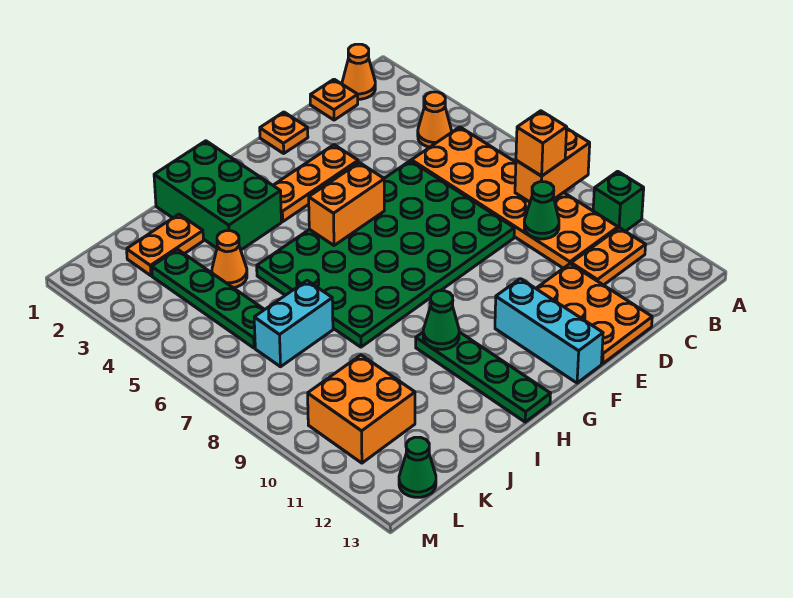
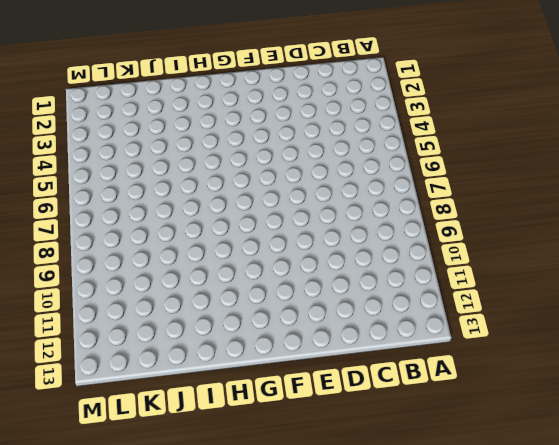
none -> green 1x1 brick [593,171,644,231]
none -> orange 1x1 cone [342,44,375,99]
none -> orange 1x1 cone [418,92,451,147]

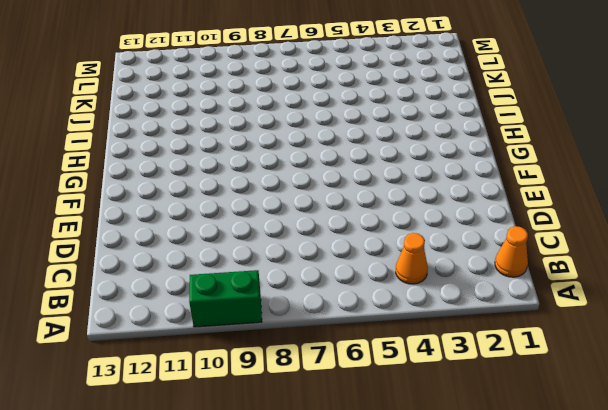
green 1x2 brick [189,270,262,327] -> green 1x1 brick [593,171,644,231]
none -> orange 2x6 plate [411,127,618,268]
none -> orange 1x2 plate [571,228,646,285]
none -> orange 1x1 plate [310,79,358,120]

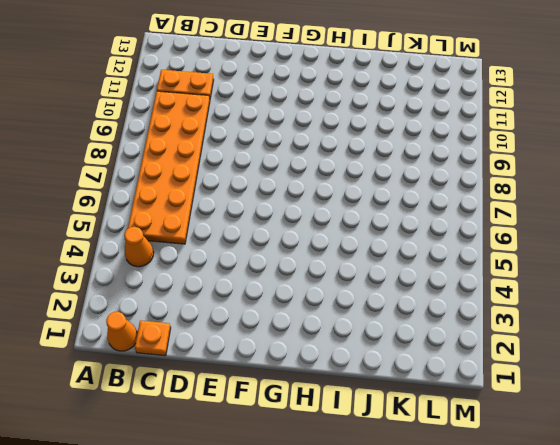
none -> green 1x1 brick [593,171,644,231]
none -> green 4x6 plate [257,161,514,347]
none -> orange 2x3 plate [536,264,652,364]

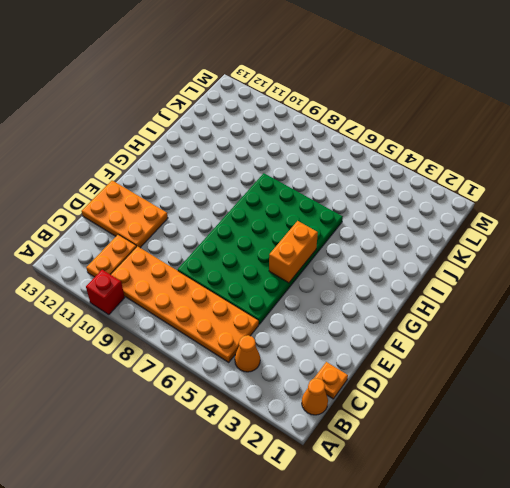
red 1x1 brick [86,270,125,315] -> green 1x1 brick [593,171,644,231]
none -> orange 1x1 plate [260,112,308,153]
none -> orange 1x3 plate [273,145,358,221]
none -> cyan 1x3 brick [495,279,603,383]

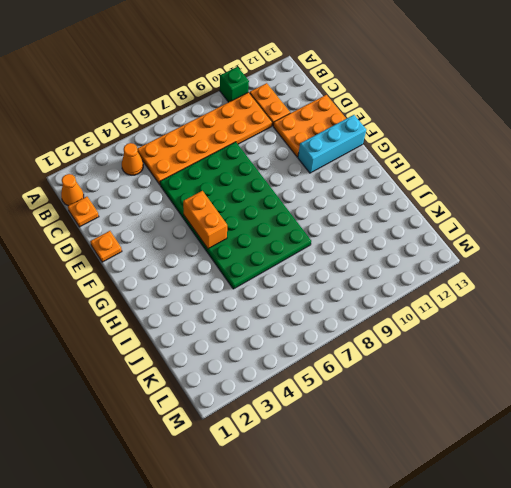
none -> orange 1x3 plate [273,145,358,221]
none -> green 2x3 brick [154,141,281,250]
none -> green 1x4 plate [416,332,551,422]

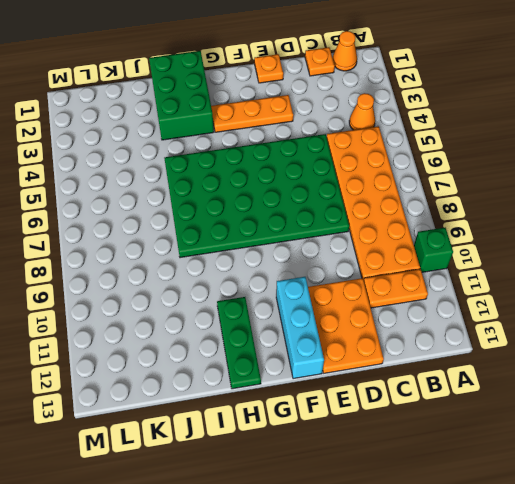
green 1x3 plate [217,297,261,389] -> green 1x4 plate [416,332,551,422]
none -> orange 1x2 plate [127,214,204,276]
none -> orange 1x1 cone [212,231,247,288]
none -> cyan 1x2 brick [254,281,333,367]

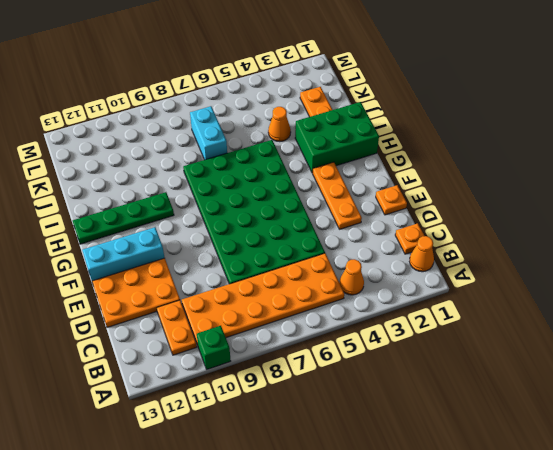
none -> green 1x4 plate [152,249,264,348]
none -> orange 2x2 brick [308,355,415,463]
none -> green 1x1 cone [399,437,436,497]

